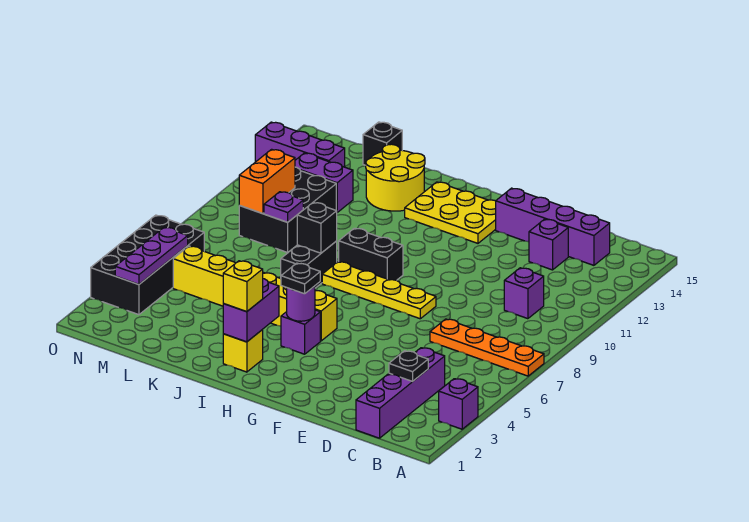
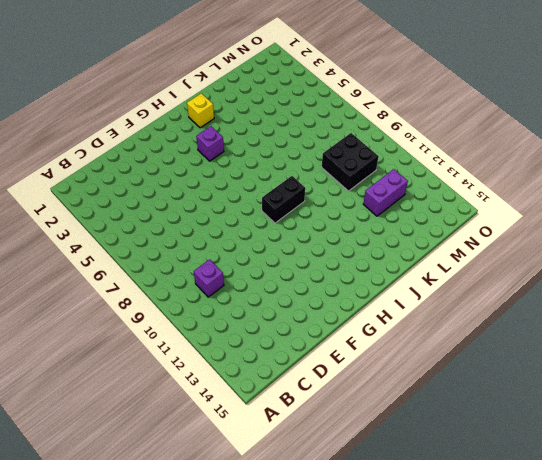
black 2x2 brick [322,133,379,191] -> black 2x3 brick [239,167,336,252]
none -> purple 1x1 brick [439,379,478,429]
none -> orange 1x4 plate [430,319,544,376]
none -> purple 1x4 brick [356,348,445,438]

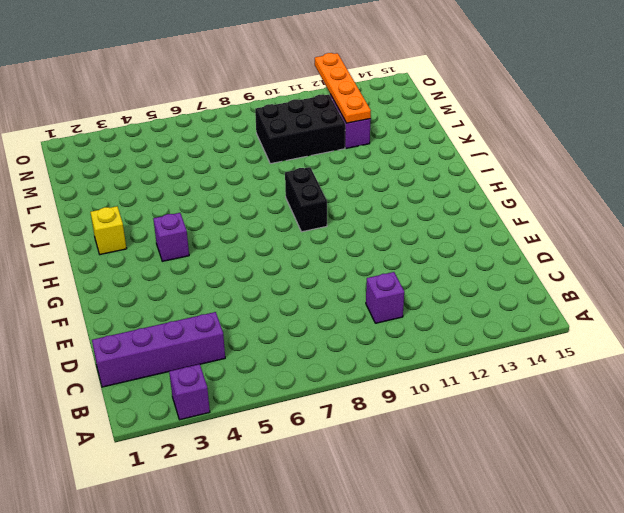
orange 1x4 plate [315,53,371,123] -> orange 1x4 plate moved to [430,319,544,376]
none -> purple 1x4 brick [496,188,610,265]
none -> purple 1x1 brick [529,219,568,270]
none -> yellow 1x4 plate [322,262,436,319]

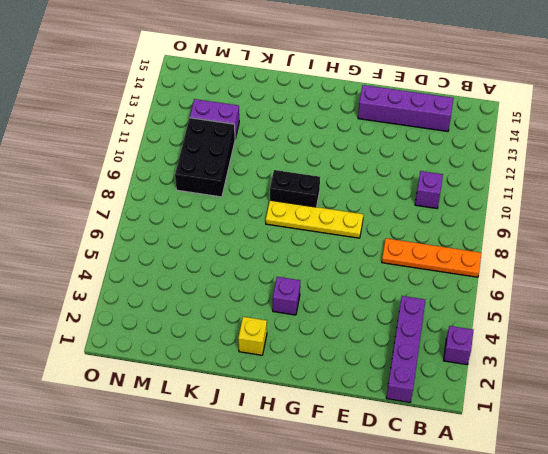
none -> purple 1x1 brick [529,219,568,270]
none -> yellow 2x3 plate [405,182,496,243]
none -> yellow 1x6 brick [173,246,337,341]

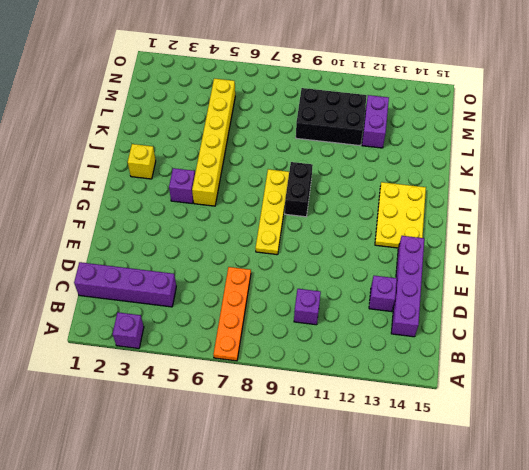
none -> black 1x2 brick [281,241,337,288]
none -> yellow 2x2 round brick [366,144,425,211]
none -> black 1x1 brick [363,122,402,165]

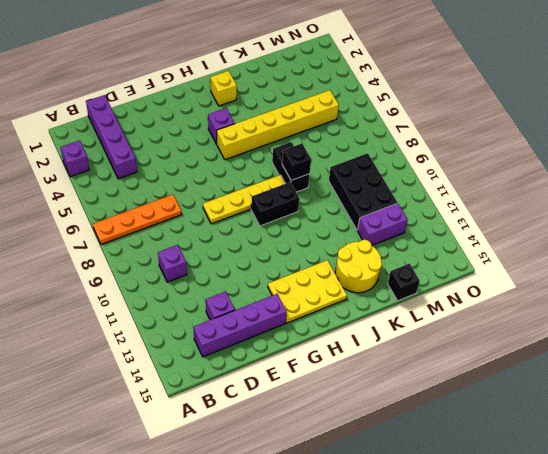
none -> purple 1x3 brick [255,122,345,167]
none -> black 2x4 brick [91,215,204,315]
none -> black 1x1 plate [389,351,428,381]

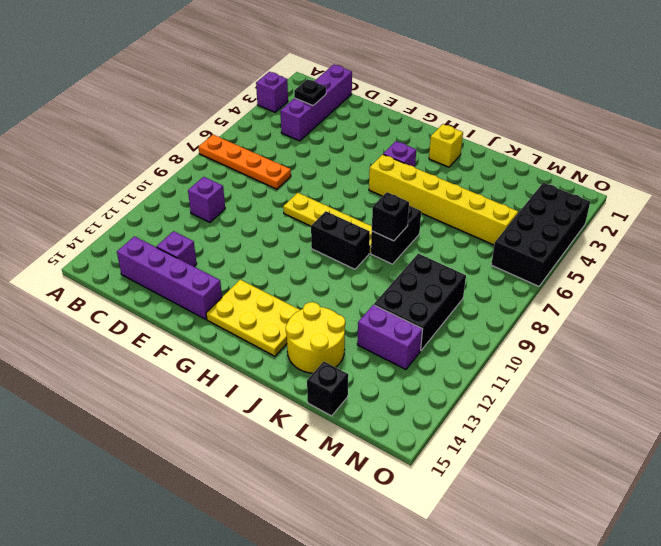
none -> purple 1x3 brick [255,122,345,167]
none -> purple 1x1 round brick [287,286,315,321]
none -> purple 1x2 brick [223,279,279,342]

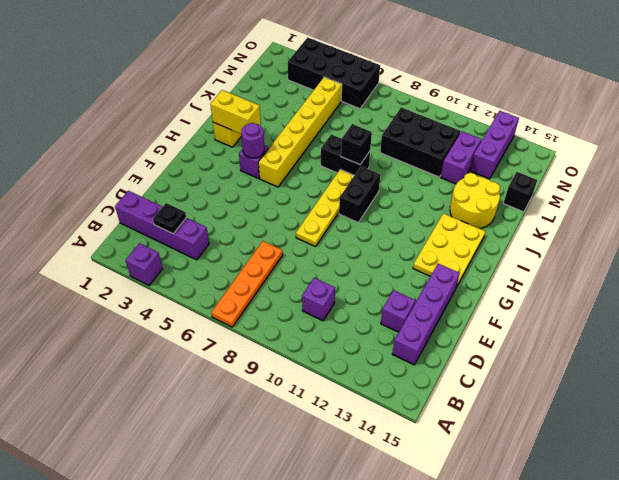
yellow 1x2 brick [210,90,261,134] -> purple 1x2 brick [223,279,279,342]
none -> purple 1x1 plate [264,192,303,222]
none -> orange 1x2 brick [239,149,295,214]
none -> purple 1x3 plate [115,227,188,284]

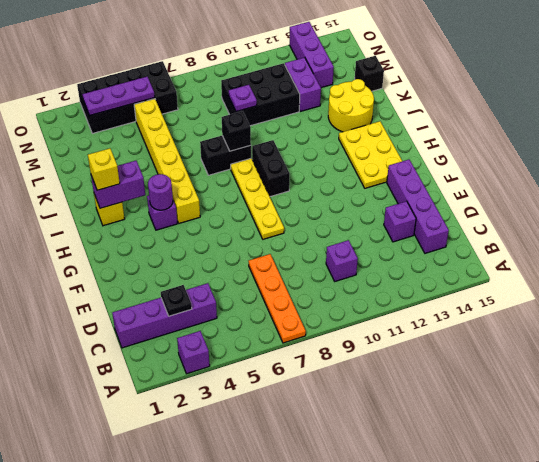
none -> orange 1x2 brick [239,149,295,214]
none -> black 1x1 plate [281,263,320,294]

